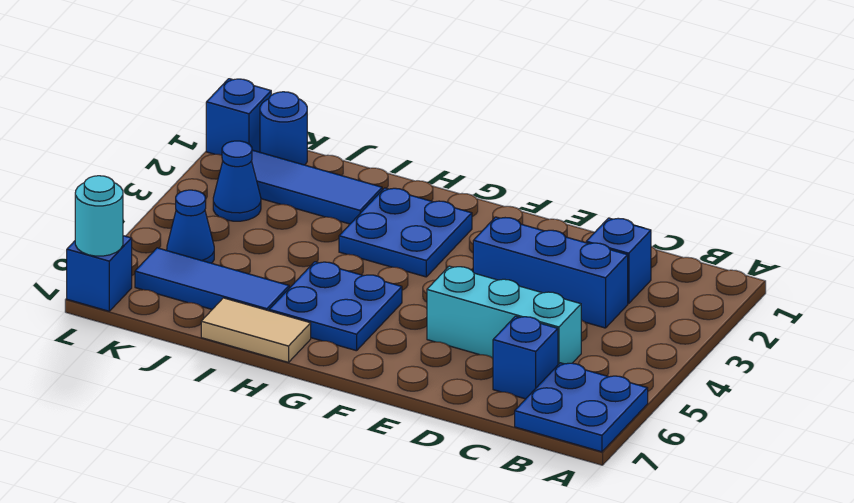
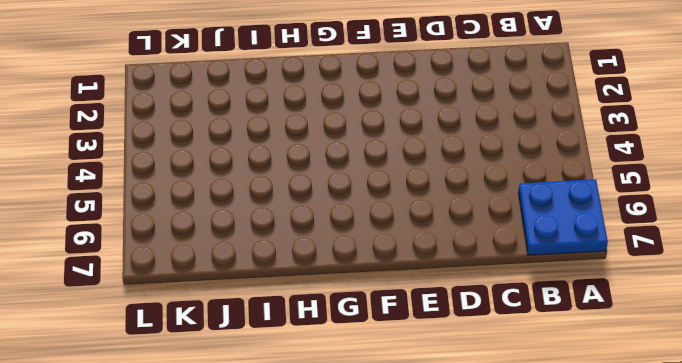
none -> blue 1x1 brick [586,218,651,303]
none -> blue 1x3 brick [473,217,628,328]
none -> cyan 1x3 brick [427,266,581,364]

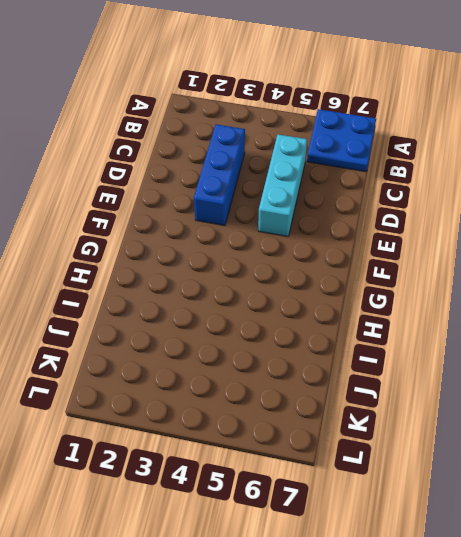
none -> blue 1x1 brick [586,218,651,303]
none -> blue 1x1 brick [493,316,558,399]
none -> blue 2x2 plate [339,188,472,277]

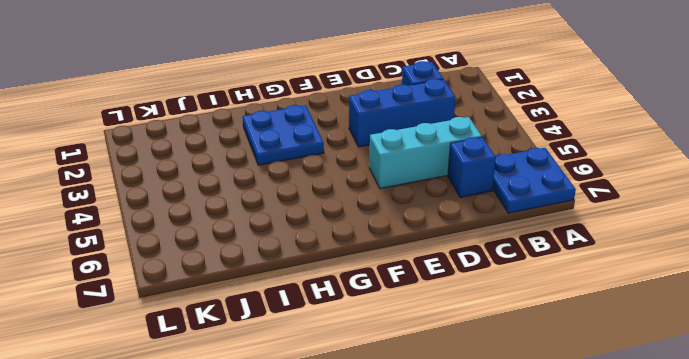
none -> blue 2x2 plate [269,262,402,351]
none -> tan 1x2 tile [201,298,311,362]
none -> blue 1x3 tile [252,150,382,224]

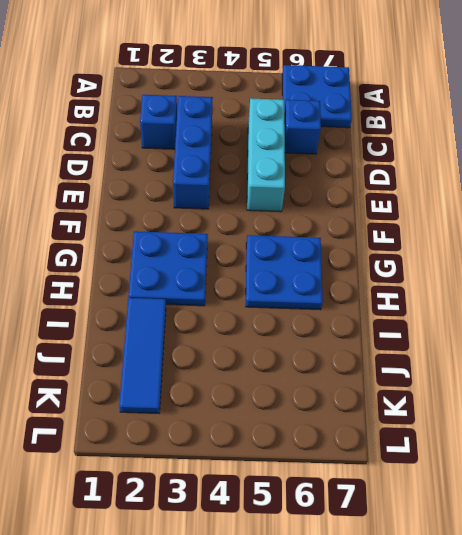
none -> tan 1x2 tile [201,298,311,362]
none -> blue 1x3 tile [135,248,289,311]
none -> blue 1x1 round brick [260,92,307,165]

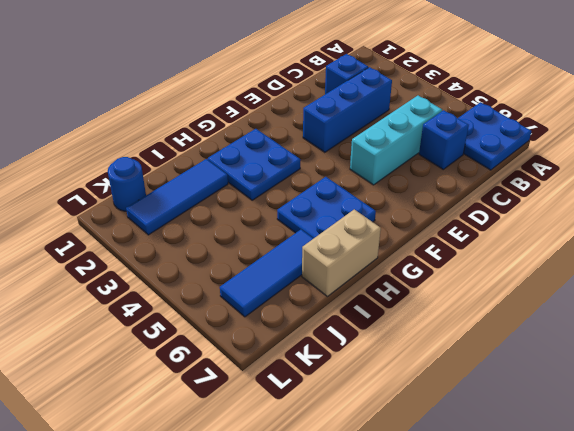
tan 1x2 brick [302,209,381,297] -> tan 1x2 tile [201,298,311,362]
none -> blue 1x1 cone [213,141,261,221]
none -> blue 1x1 cone [167,190,214,263]
none -> blue 1x1 brick [206,79,271,155]

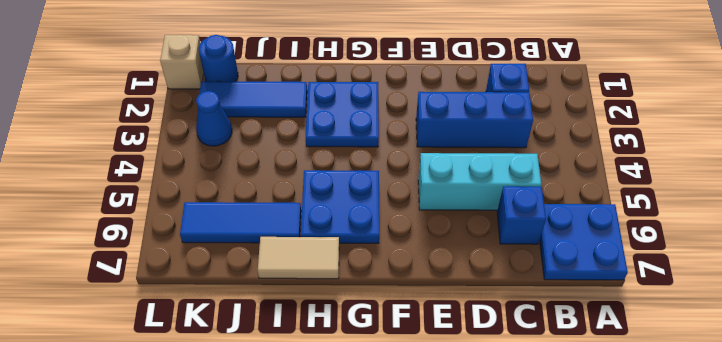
tan 1x1 brick [160,35,204,89] -> blue 1x1 brick [206,79,271,155]
none -> blue 1x1 cone [167,190,214,263]
none -> blue 1x1 brick [67,236,132,311]
none -> cyan 1x1 round brick [75,176,123,256]

